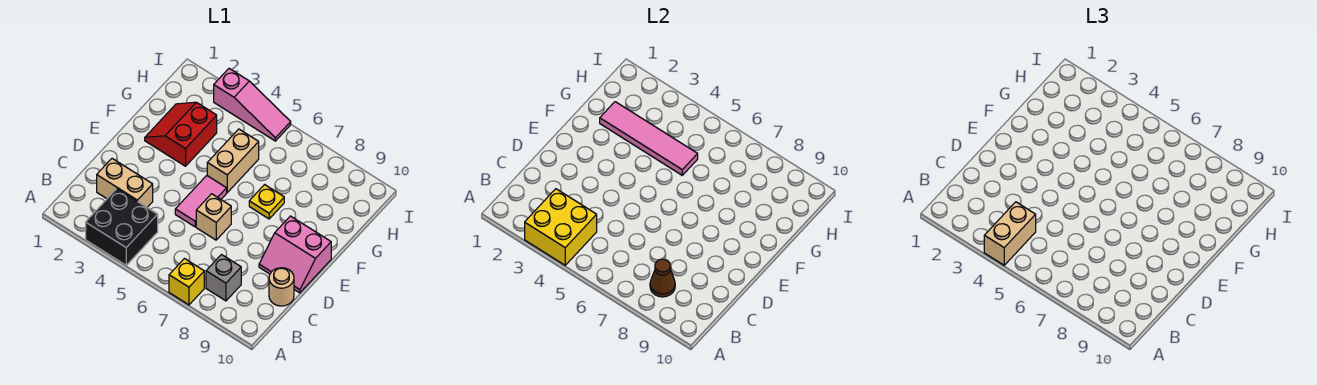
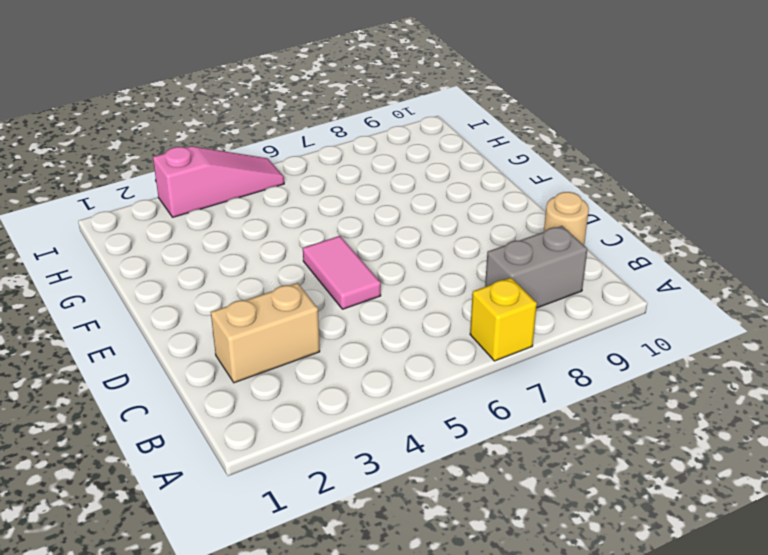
grey 1x2 brick [485,226,587,308] -> grey 1x1 brick [206,255,241,301]
none -> black 2x2 brick [86,189,158,265]
none -> tan 1x1 brick [196,194,231,240]
none -> pink 2x2 slope [259,216,331,293]

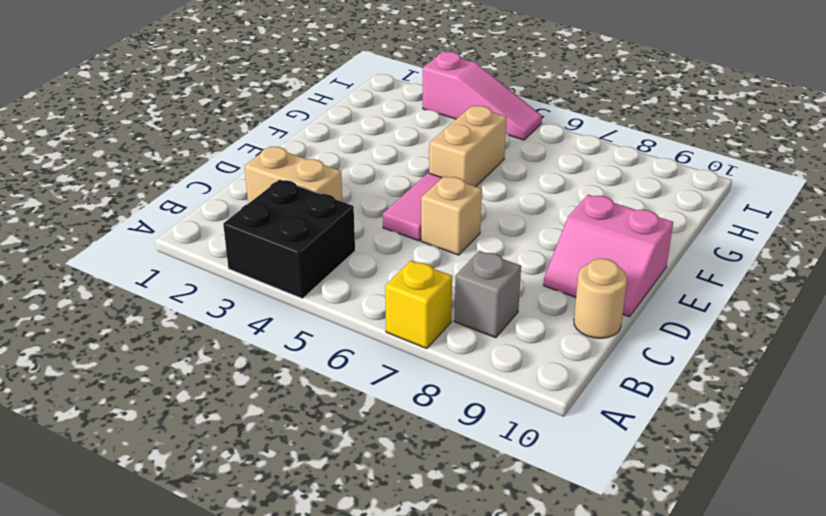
none -> red 2x2 slope [145,102,217,166]
none -> yellow 1x1 plate [249,185,284,219]
none -> yellow 2x2 brick [525,189,597,265]

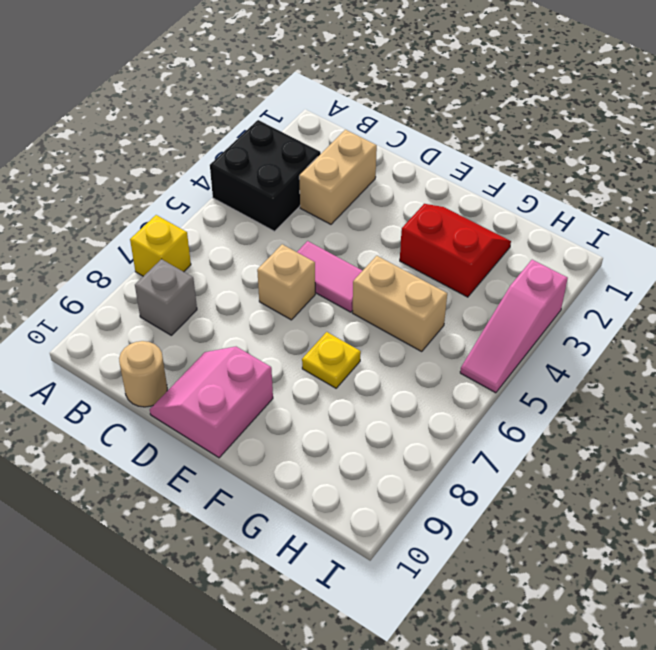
none -> yellow 2x2 brick [525,189,597,265]
none -> brown 1x1 cone [650,259,675,297]
none -> pink 1x4 tile [600,102,698,175]

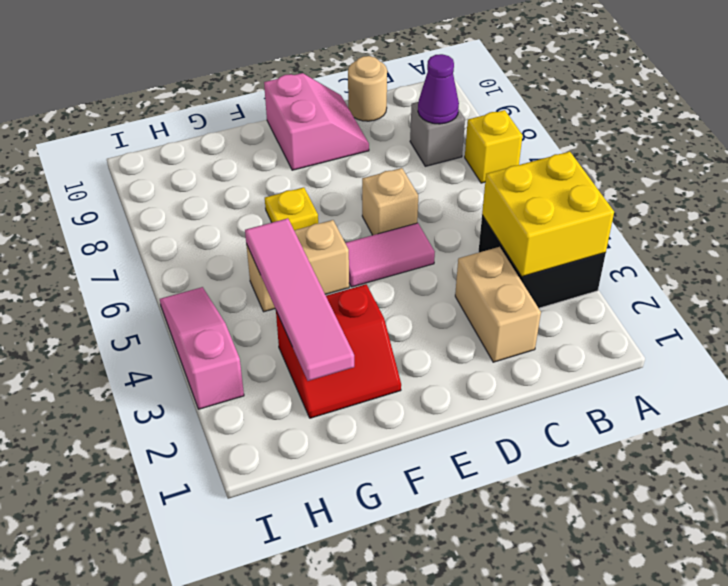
purple 1x1 cone [418,54,459,124] -> brown 1x1 cone [650,259,675,297]
none -> tan 1x2 brick [984,202,1036,265]

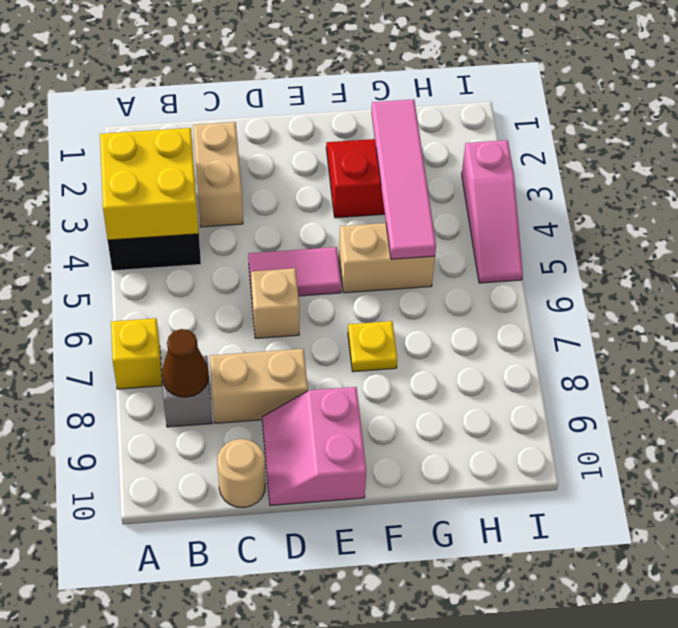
tan 1x2 brick [210,349,308,423] -> tan 1x2 brick moved to [984,202,1036,265]

